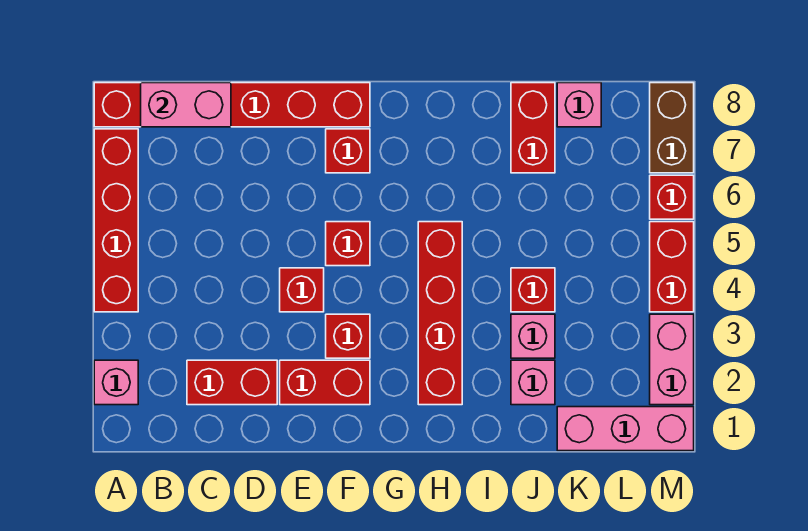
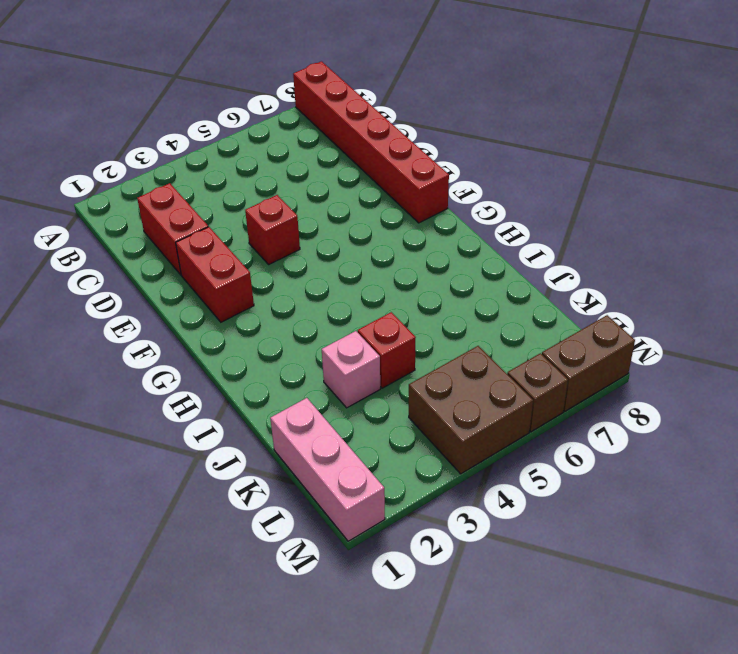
brown 2x2 brick [409,346,533,474] -> red 1x2 brick [650,222,694,312]
brown 1x1 brick [507,353,568,432] -> red 1x1 brick [650,175,694,219]
none -> pink 1x1 brick [94,360,138,405]
none -> red 1x4 brick [94,129,138,312]
none -> red 1x1 brick [326,314,370,358]

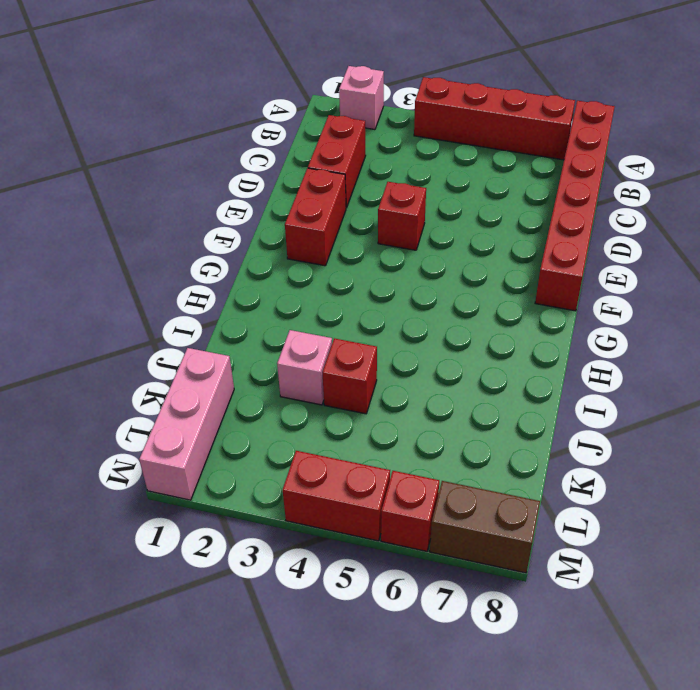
none -> red 1x1 brick [326,314,370,358]
none -> red 1x1 brick [326,222,370,266]
none -> red 1x1 brick [326,129,370,173]

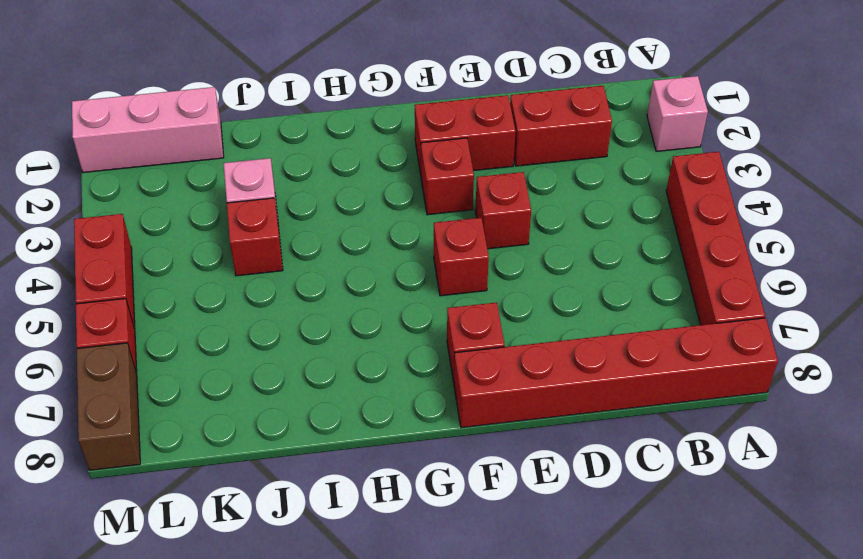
none -> red 1x4 brick [418,222,462,405]
none -> pink 1x1 brick [511,360,555,405]
none -> red 1x2 brick [511,83,555,173]

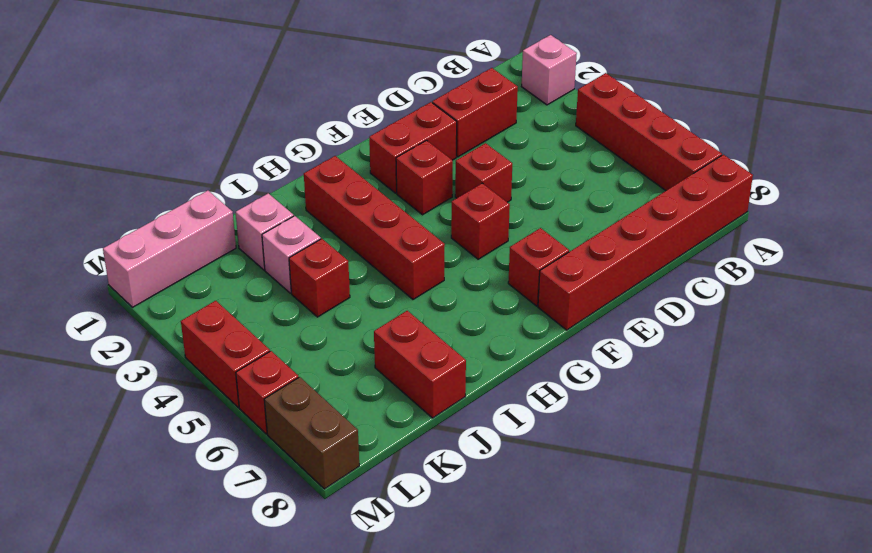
none -> pink 1x1 brick [557,83,601,127]
none -> pink 1x2 brick [650,314,694,405]
none -> pink 1x2 brick [141,83,231,127]

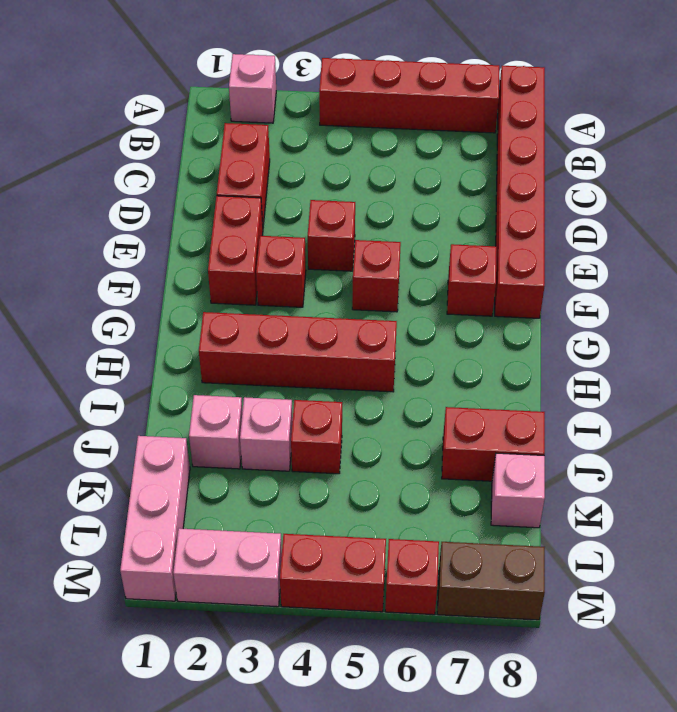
none -> pink 1x2 brick [141,83,231,127]

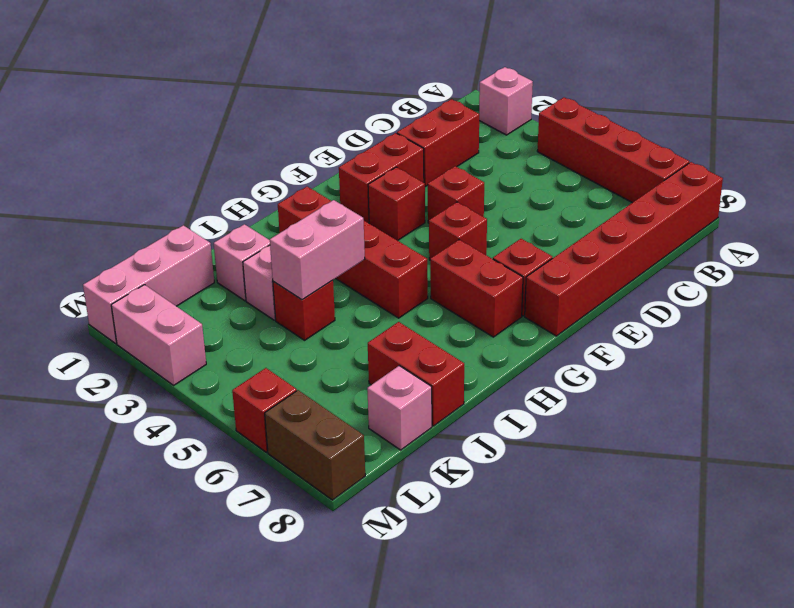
red 1x2 brick [430,240,523,337] -> red 1x2 brick moved to [650,222,694,312]
pink 1x2 brick [270,200,365,300] -> pink 1x2 brick moved to [141,83,231,127]

